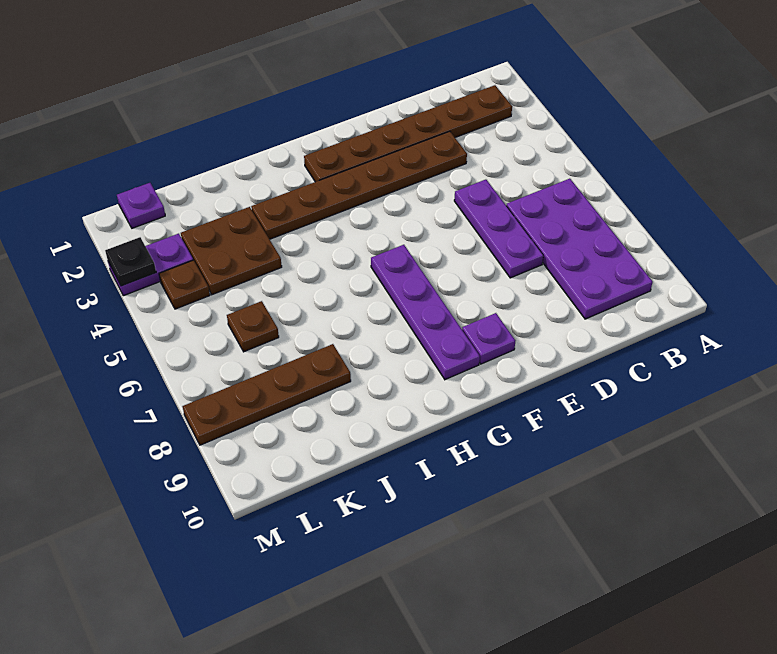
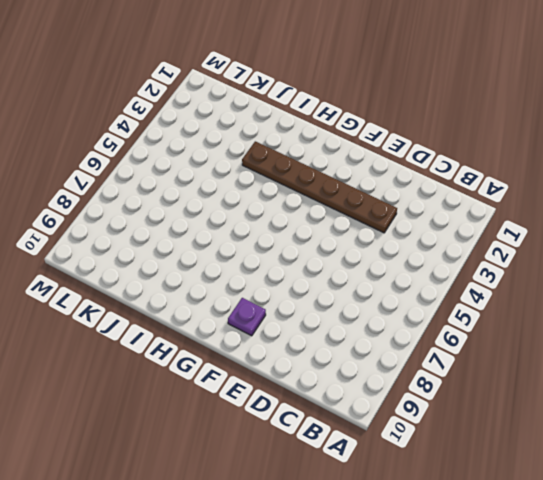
none -> brown 1x6 plate [304,85,512,182]
none -> purple 2x4 plate [506,179,653,319]
none -> purple 1x3 plate [454,180,543,278]

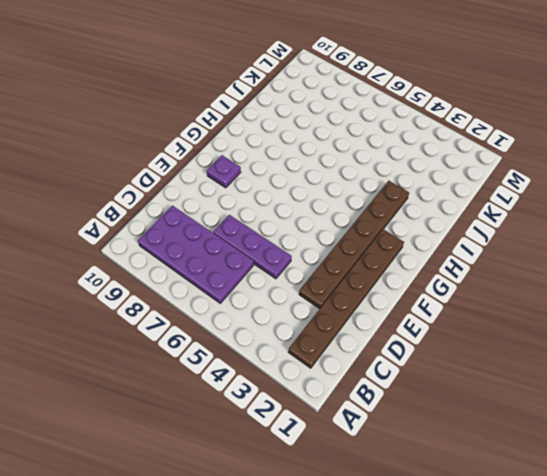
none -> purple 1x4 plate [371,245,480,380]
none -> brown 2x2 plate [181,207,282,295]
none -> brown 1x4 plate [182,344,351,445]

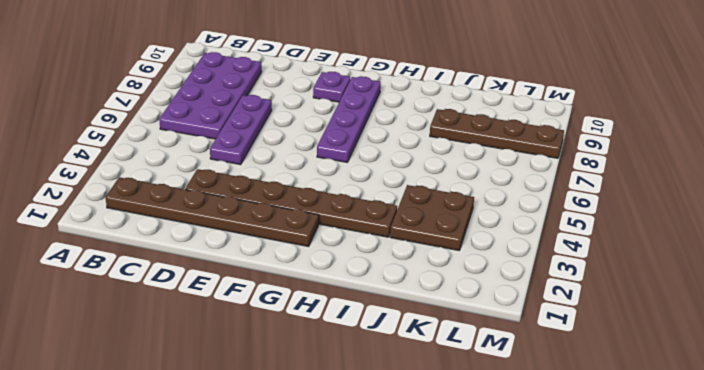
none -> brown 1x1 plate [227,301,279,352]
none -> purple 1x1 plate [117,183,165,228]
none -> purple 1x2 plate [108,234,193,296]

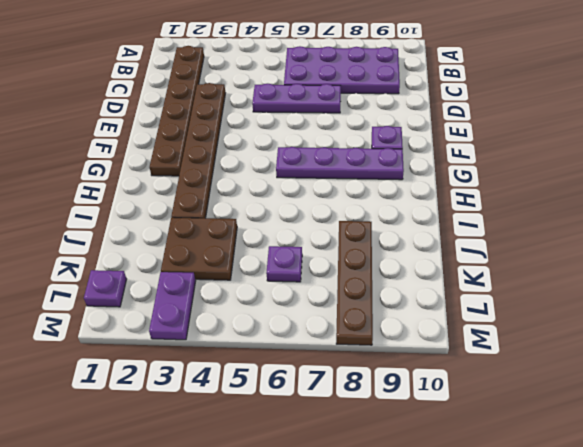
purple 1x1 plate [266,246,302,282] -> brown 1x1 plate [227,301,279,352]
none -> brown 1x1 plate [159,260,210,309]
none -> black 1x1 plate [105,237,156,286]

